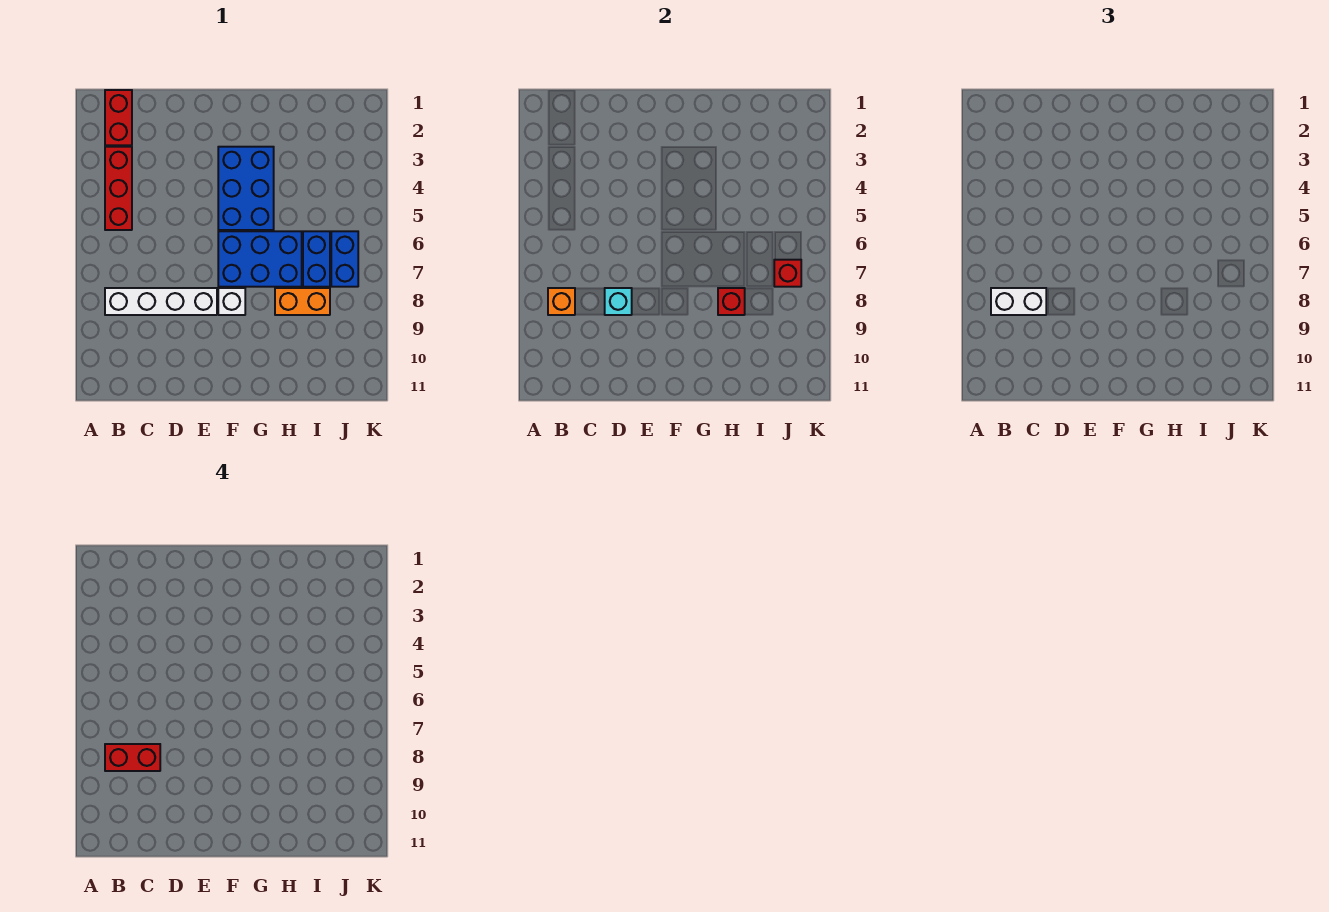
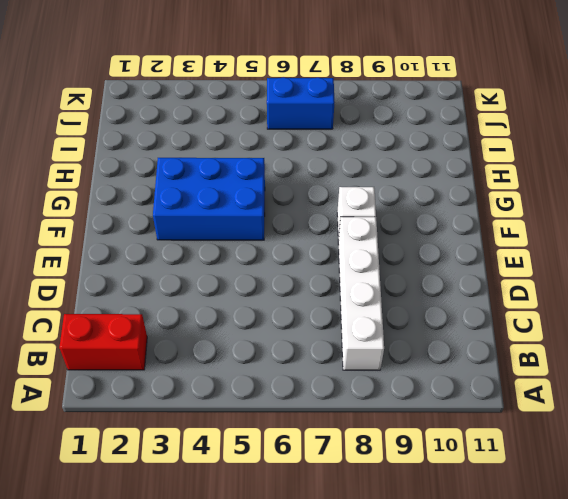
none -> red 1x3 brick [105,147,132,230]
none -> blue 2x3 brick [218,231,302,287]
none -> orange 1x2 brick [275,288,330,315]

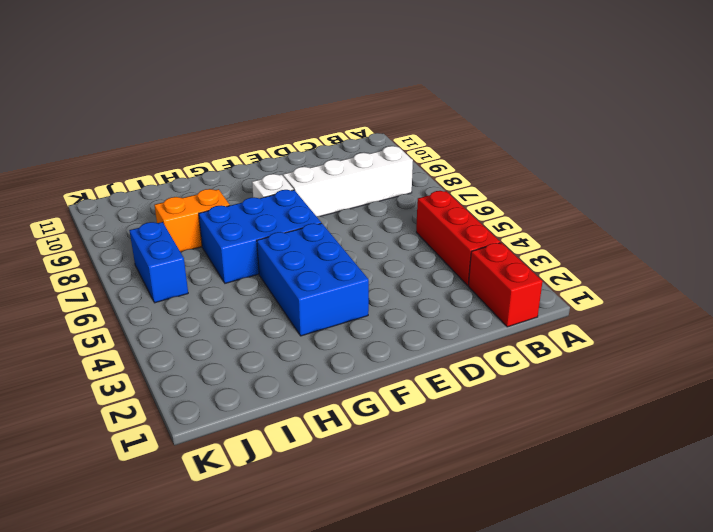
none -> blue 1x2 brick [303,231,330,287]
none -> orange 1x1 brick [548,288,575,315]
none -> cyan 1x1 brick [605,288,632,315]

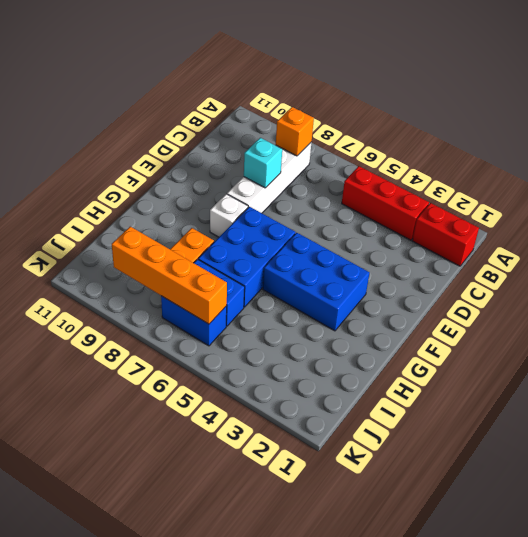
orange 1x4 brick [112,227,227,324] -> red 1x1 brick [774,260,801,287]
none -> red 1x1 brick [718,288,745,315]
none -> white 1x2 brick [991,288,1046,315]
none -> red 1x2 brick [105,744,160,771]

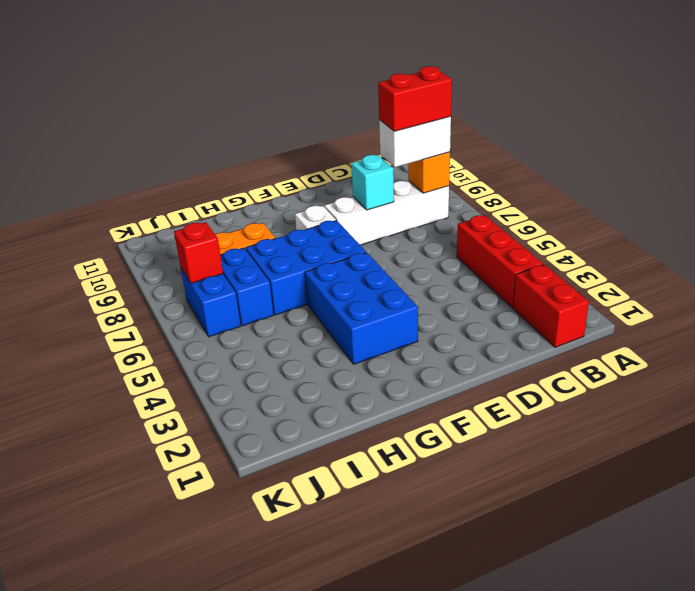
none -> red 1x1 brick [718,288,745,315]

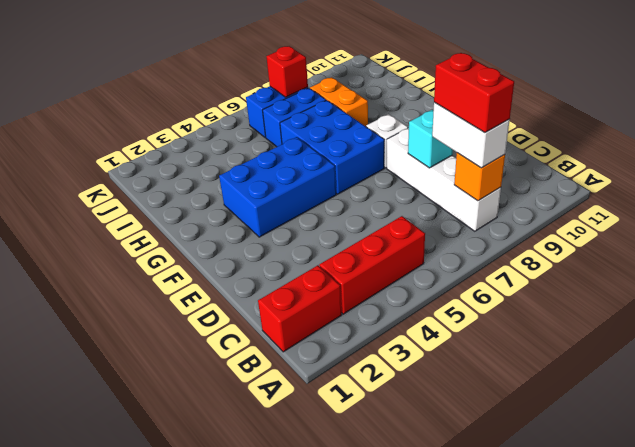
none -> red 1x1 brick [718,288,745,315]

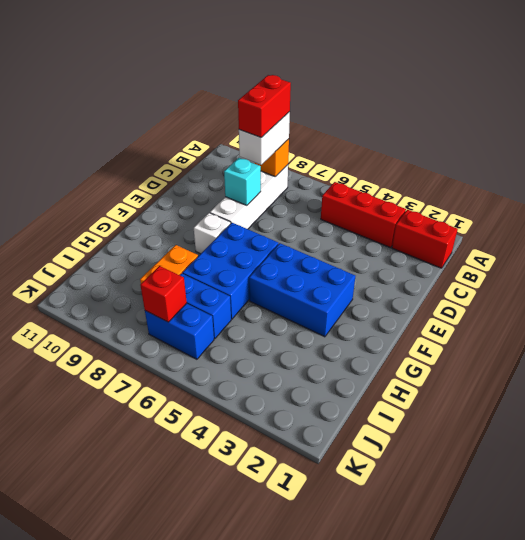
none -> red 1x1 brick [718,288,745,315]

